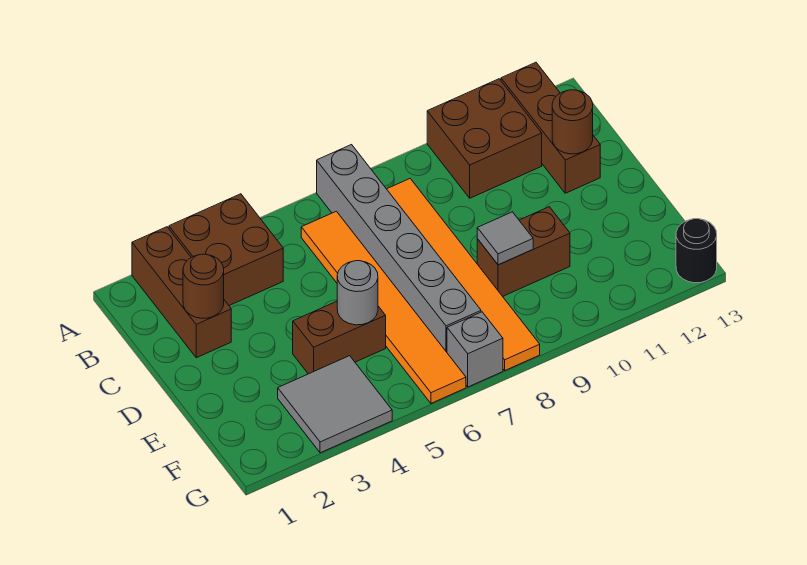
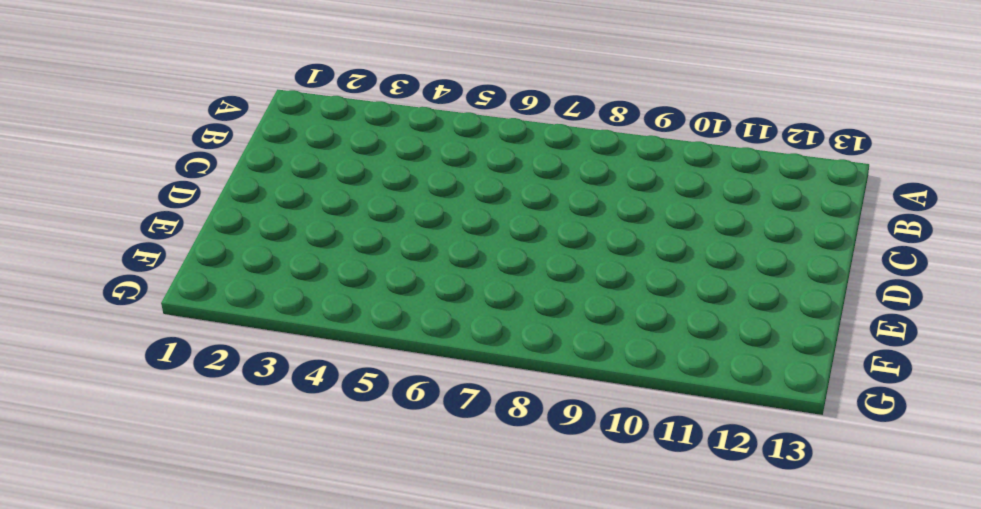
none -> brown 1x3 brick [132,227,231,358]
none -> brown 2x2 brick [169,194,283,305]
none -> grey 1x6 brick [317,145,481,352]

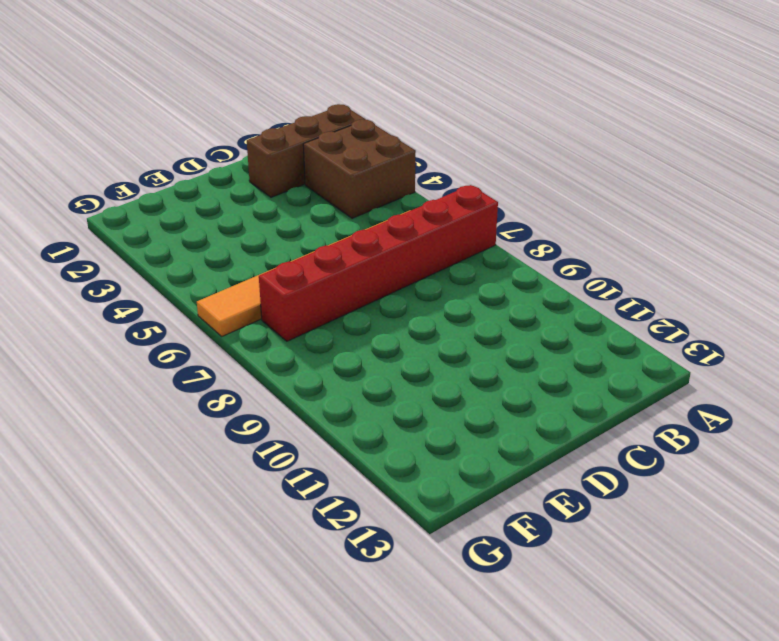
red 1x6 brick [259,185,498,341] -> grey 1x6 brick [317,145,481,352]
none -> brown 2x2 brick [427,79,542,198]
none -> brown 1x3 brick [501,62,600,193]
none -> orange 1x6 tile [387,179,540,370]

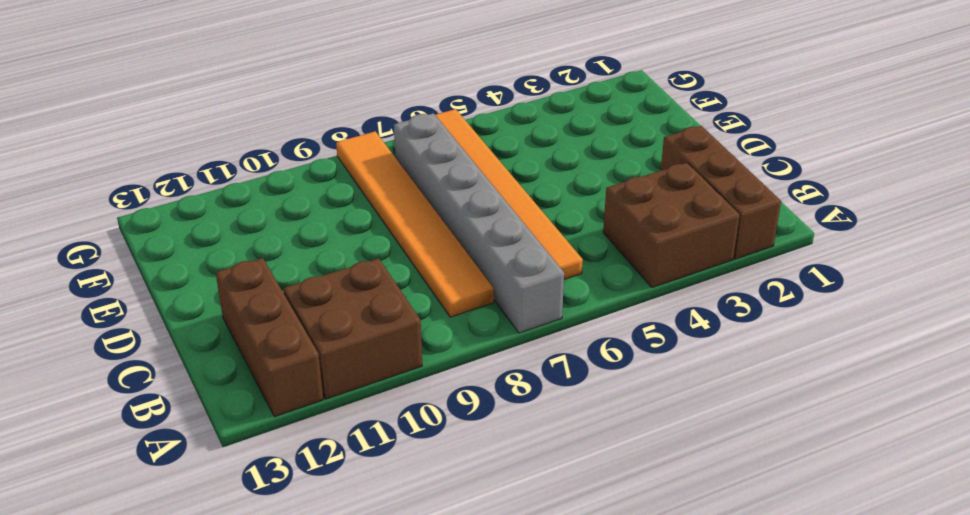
none -> brown 1x2 brick [293,301,386,374]
none -> brown 1x2 brick [477,207,570,296]
none -> grey 2x2 tile [278,356,392,453]

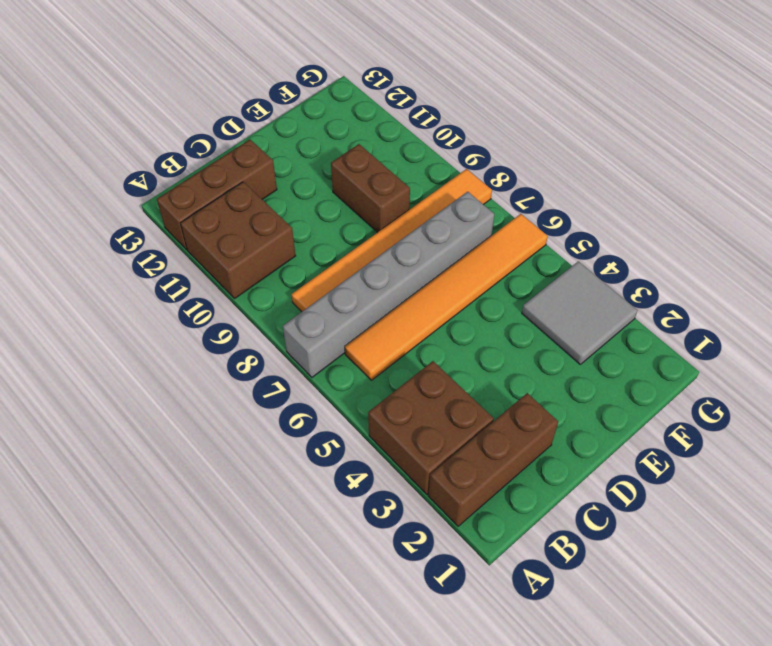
none -> brown 1x2 brick [293,301,386,374]
none -> grey 1x1 brick [447,312,503,387]
none -> black 1x1 round brick [676,219,717,283]

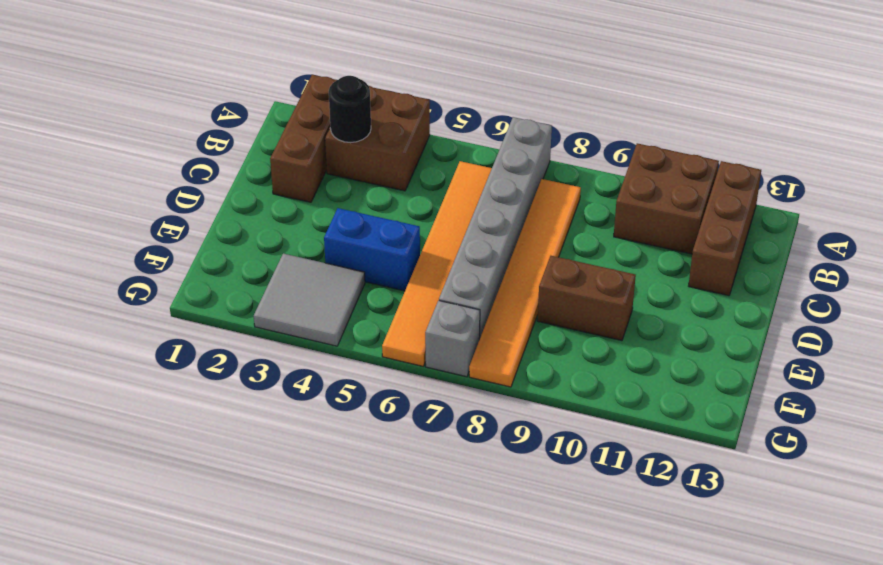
black 1x1 round brick [329,76,371,143] -> black 1x1 round brick moved to [676,219,717,283]
blue 1x2 brick [324,208,420,291] -> brown 1x2 brick [293,301,386,374]
none -> brown 1x1 round brick [183,254,224,318]
none -> brown 1x1 round brick [552,90,593,154]
none -> grey 1x1 round brick [337,261,378,325]

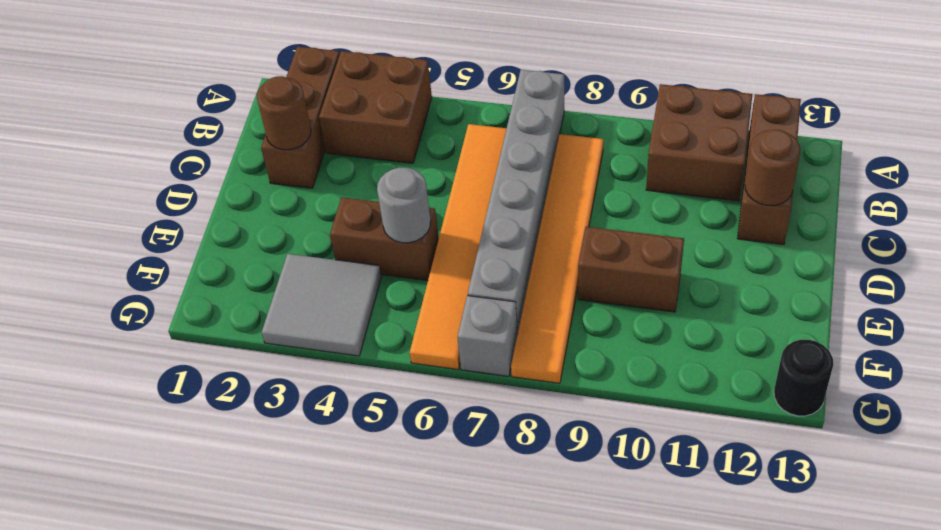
none -> grey 1x1 tile [477,212,533,265]

